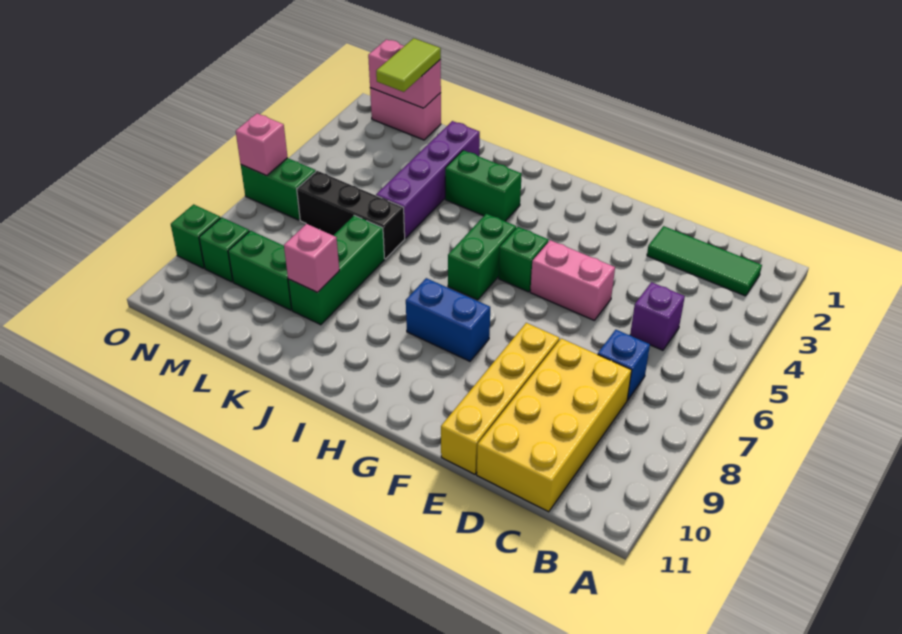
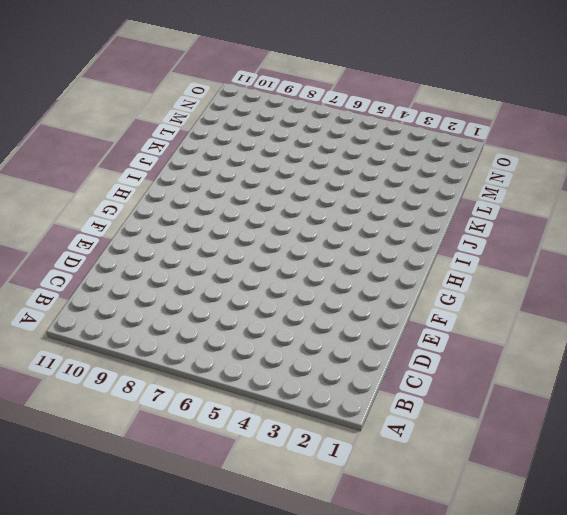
none -> green 1x3 tile [647,226,762,296]
none -> purple 1x1 brick [630,282,685,350]
none -> blue 1x1 brick [598,330,650,400]

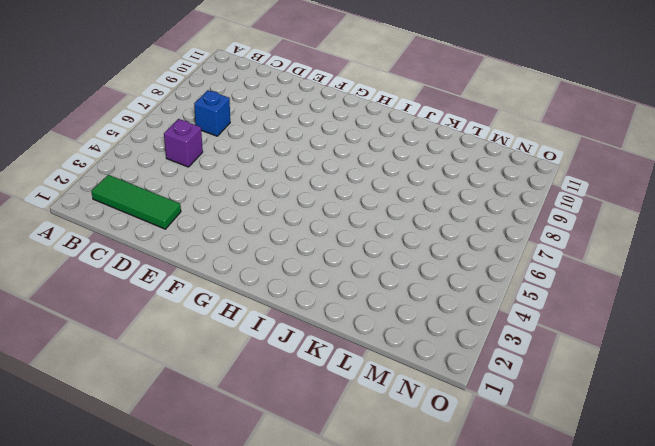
none -> yellow 2x4 brick [477,338,632,512]
none -> pink 1x2 brick [530,240,615,320]
none -> yellow 1x4 brick [441,323,559,474]

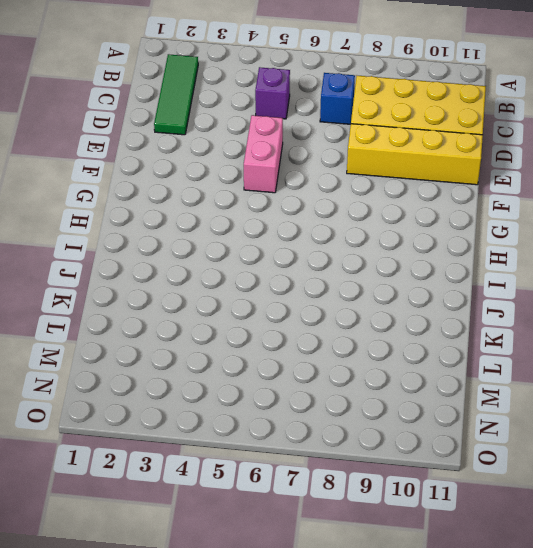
none -> green 1x1 brick [499,227,548,292]
none -> blue 1x2 brick [406,278,490,361]
none -> green 1x2 brick [448,214,516,300]

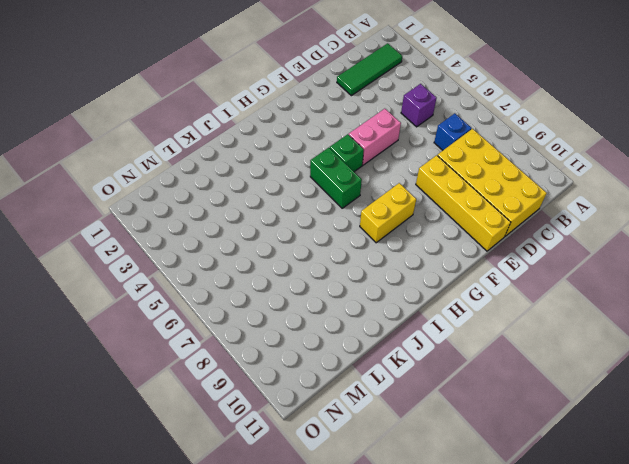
yellow 1x2 brick [360,183,416,243] -> blue 1x2 brick [406,278,490,361]
none -> green 1x2 brick [445,150,522,221]
none -> purple 1x4 brick [376,121,480,238]
none -> black 1x3 brick [297,171,405,259]

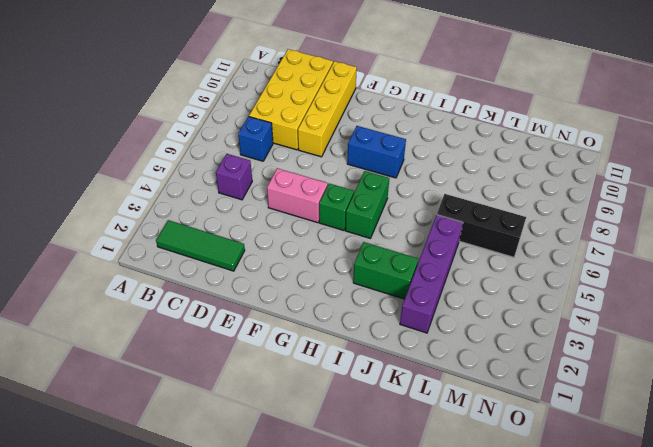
none -> green 1x3 brick [288,216,385,325]
none -> green 1x2 brick [228,231,292,310]
none -> pink 1x2 brick [370,88,441,140]

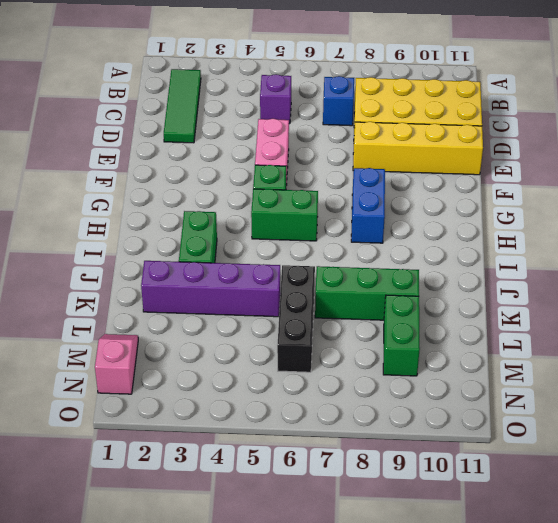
pink 1x2 slope [95,334,138,394] -> pink 1x2 brick [370,88,441,140]
none -> green 1x2 brick [241,158,316,220]
none -> green 1x1 brick [199,217,249,282]
none -> green 1x1 brick [171,204,220,268]

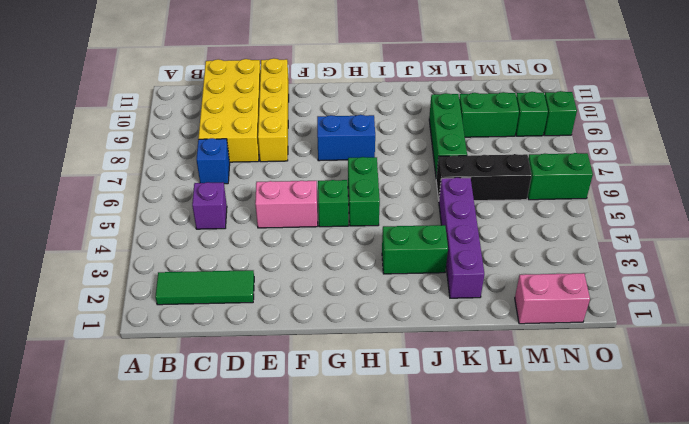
none -> pink 1x1 brick [284,224,339,292]
none -> pink 1x2 brick [368,40,441,108]
none -> pink 1x1 brick [236,113,288,176]

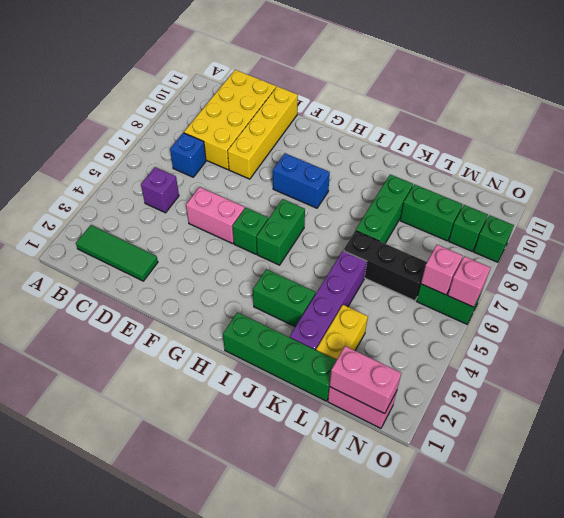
green 1x4 brick [223,312,337,401] -> none
yellow 1x2 brick [316,305,368,360] -> none
pink 1x1 brick [421,245,463,295] -> pink 1x1 brick moved to [284,224,339,292]
none -> lime 1x2 tile [376,38,441,92]

